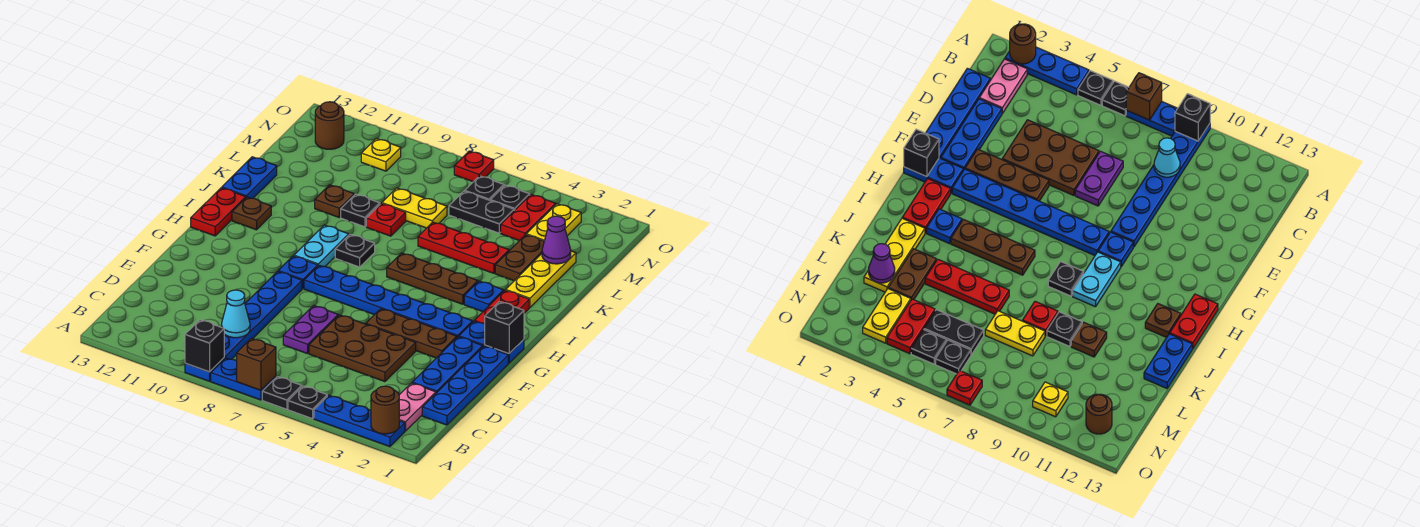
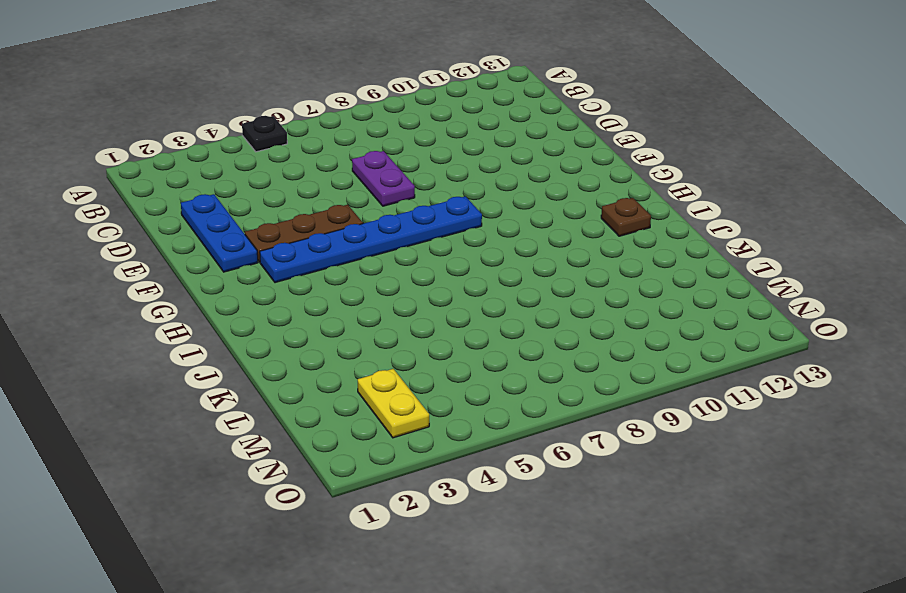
none -> blue 1x3 plate [314,395,405,447]
none -> black 1x1 plate [262,377,302,409]
none -> blue 1x2 plate [211,358,276,400]
none -> blue 1x6 plate [185,271,302,381]

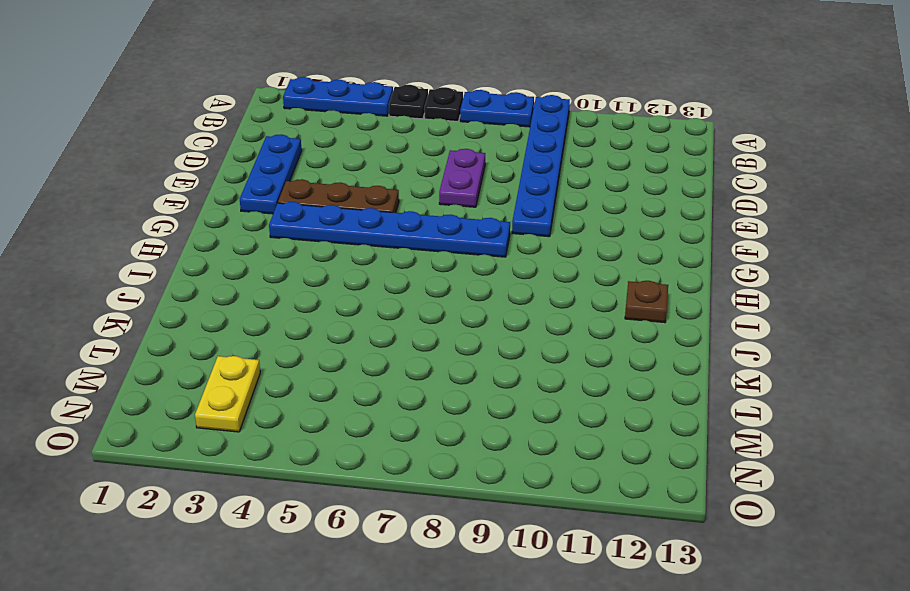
none -> pink 1x2 plate [399,383,436,431]
none -> blue 1x4 plate [422,346,508,425]
none -> brown 2x3 plate [309,315,416,382]
none -> blue 1x2 plate [459,321,524,363]

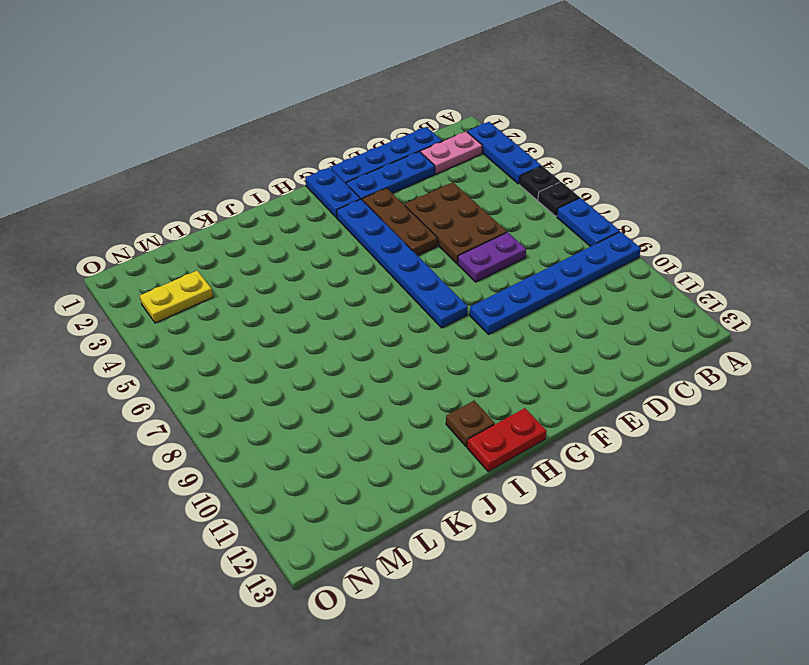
none -> blue 1x1 plate [278,256,318,289]
none -> red 1x2 plate [475,290,529,324]
none -> cyan 1x2 plate [294,225,349,267]
none -> blue 1x1 plate [464,281,504,312]

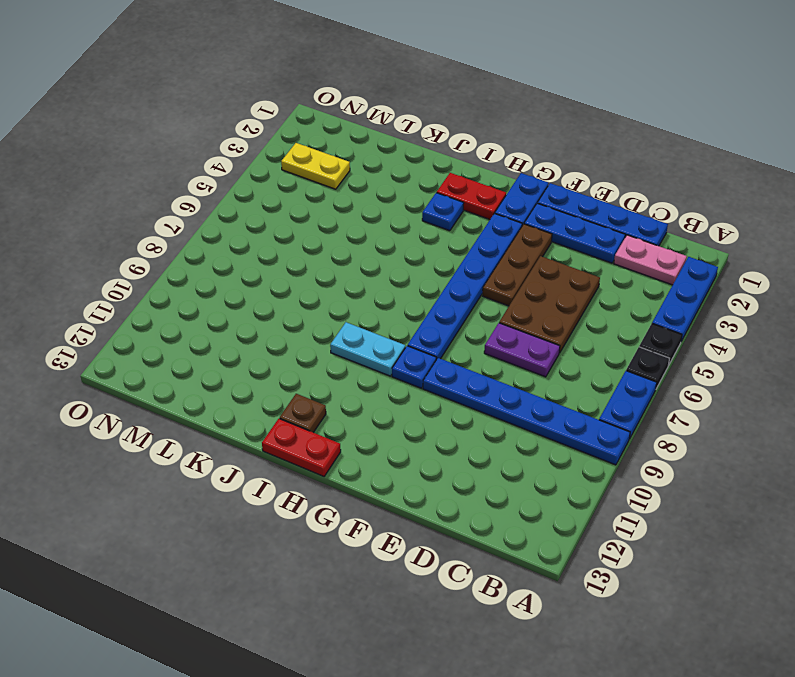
none -> brown 1x3 plate [387,253,478,304]
none -> black 1x1 plate [335,234,375,267]
none -> yellow 1x3 plate [506,251,576,307]
none -> blue 1x2 plate [222,157,277,198]

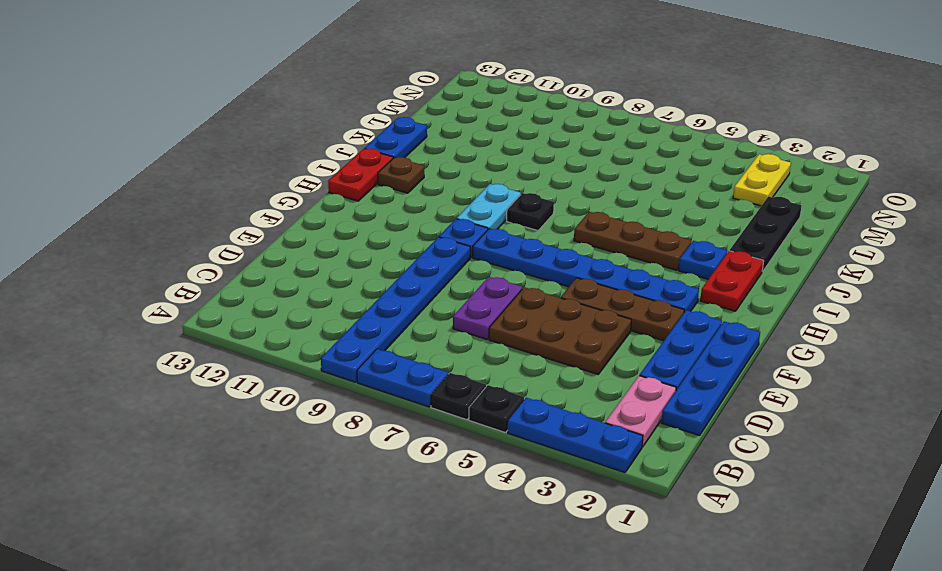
black 1x3 plate [730,197,801,272] -> yellow 1x3 plate [506,251,576,307]
none -> blue 1x2 plate [459,321,524,363]
none -> brown 1x2 plate [495,235,544,281]
none -> red 1x3 plate [418,222,509,273]
none -> red 1x1 plate [366,204,406,236]

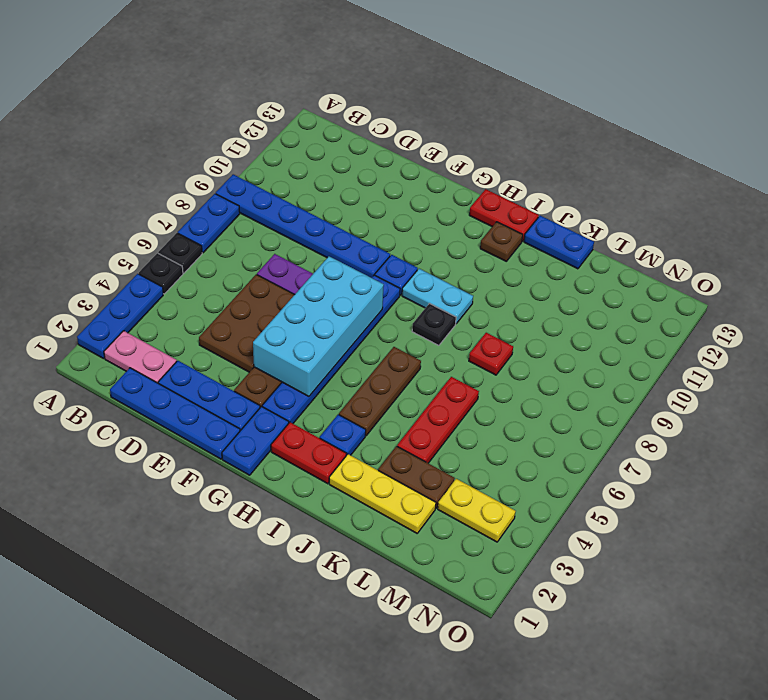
cyan 2x4 brick [253,256,384,396] -> none
none -> black 1x1 plate [341,194,380,227]
none -> brown 1x1 plate [315,185,354,217]
none -> yellow 1x2 plate [382,188,447,228]
none -> red 1x2 plate [501,194,556,241]

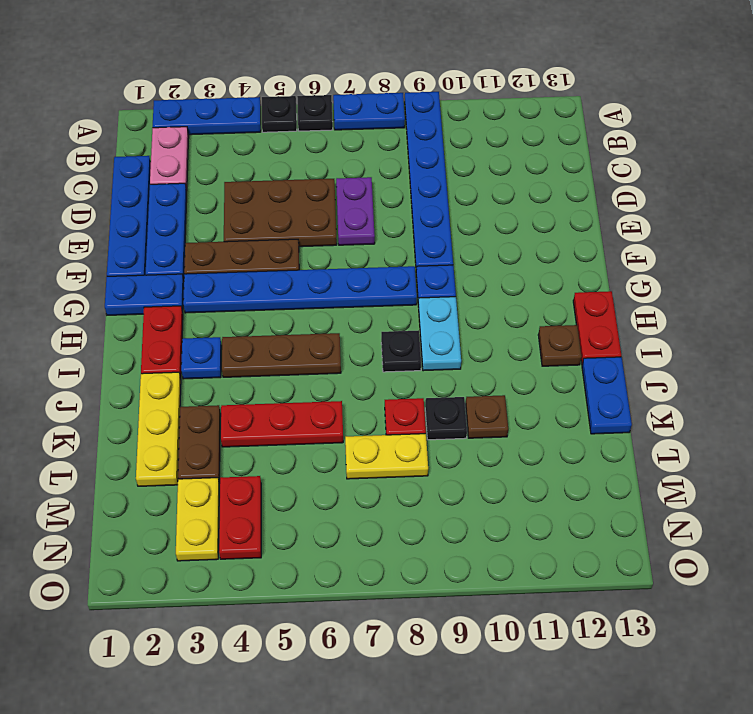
none -> black 1x2 plate [449,191,514,233]
none -> black 1x1 plate [490,185,530,211]
none -> black 1x1 plate [465,176,504,200]
none -> yellow 1x1 plate [361,138,401,171]

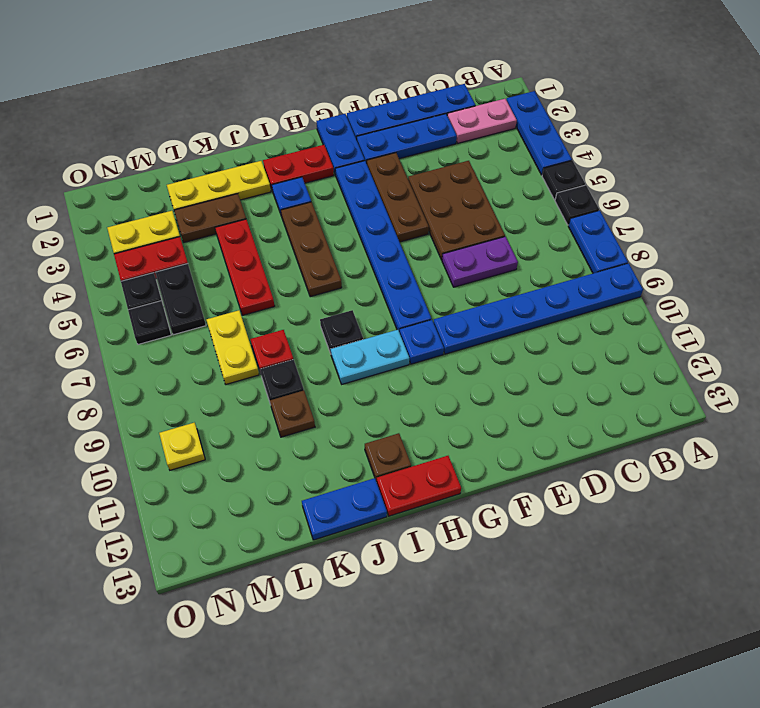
none -> brown 1x1 round brick [315,102,344,149]
none -> red 1x1 plate [454,151,494,182]
none -> brown 1x1 round brick [371,386,399,434]
none -> brown 1x1 brick [237,338,276,390]

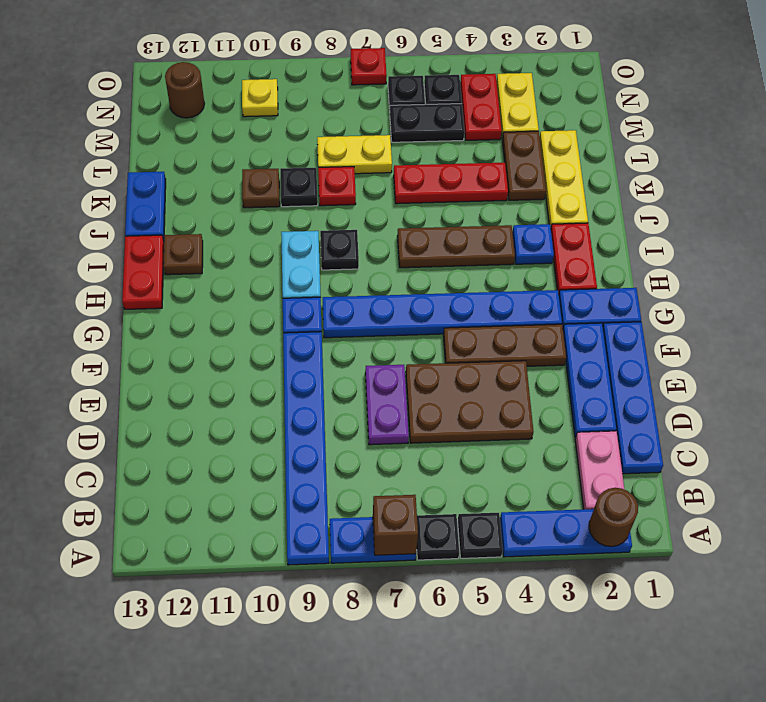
none -> black 1x1 brick [185,320,224,372]
none -> cyan 1x1 cone [221,290,250,338]
none -> black 1x1 brick [485,302,524,354]
none -> purple 1x1 cone [542,216,571,264]

